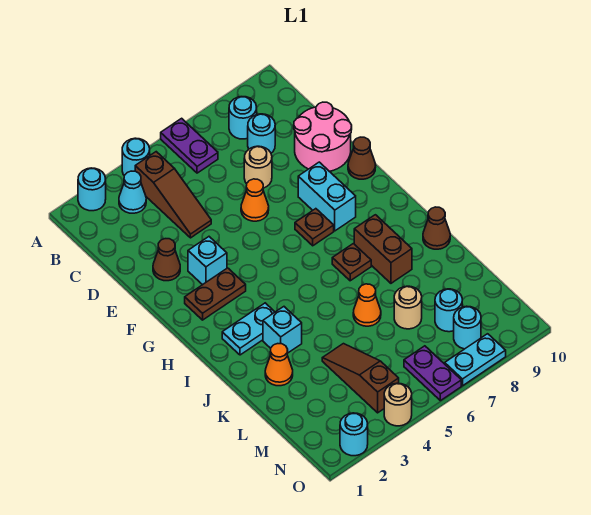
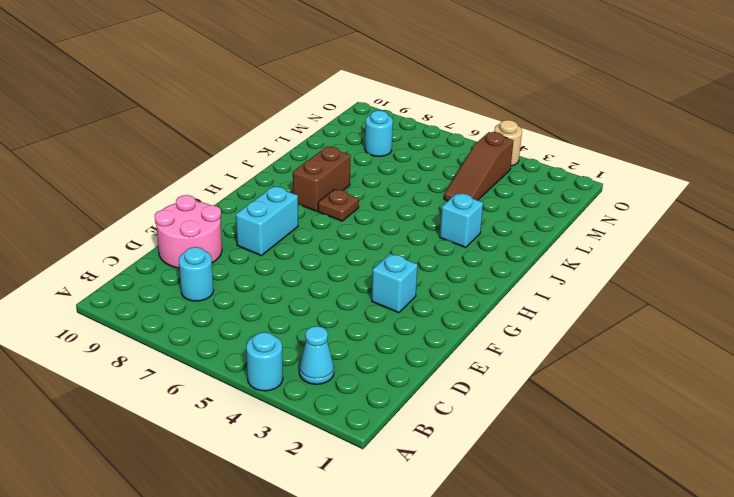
none -> cyan 1x1 round brick [78,168,106,211]
none -> purple 1x2 plate [161,118,218,173]
none -> brown 1x3 slope [135,152,211,238]
none -> cyan 1x1 round brick [229,97,257,139]

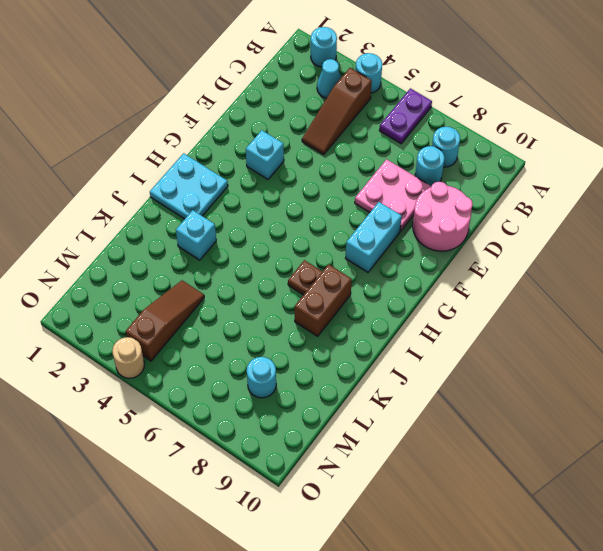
pink 2x2 plate [355,159,431,231] -> tan 1x1 round brick [244,146,272,188]
cyan 2x2 plate [150,153,228,219] -> cyan 1x2 plate [222,303,275,355]
none -> brown 1x1 cone [153,239,180,281]
none -> orange 1x1 cone [241,179,269,221]
none -> brown 1x1 cone [348,137,376,179]
none -> brown 1x2 plate [185,268,246,320]

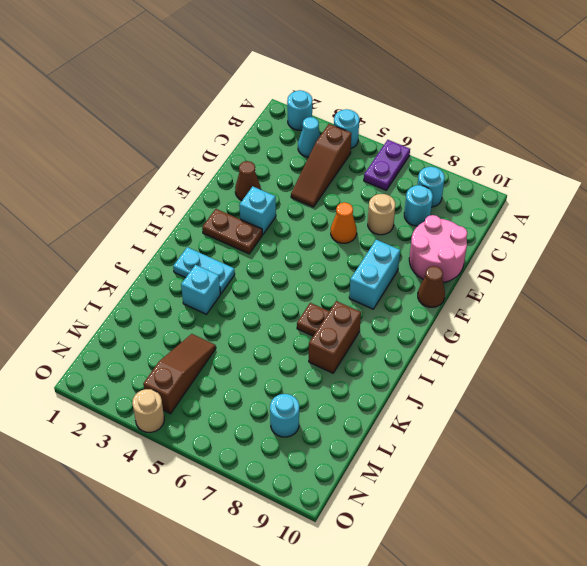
none -> brown 1x1 plate [295,209,334,246]
none -> brown 1x1 cone [423,207,450,249]
none -> orange 1x1 cone [265,344,293,386]
none -> orange 1x1 cone [353,284,381,326]

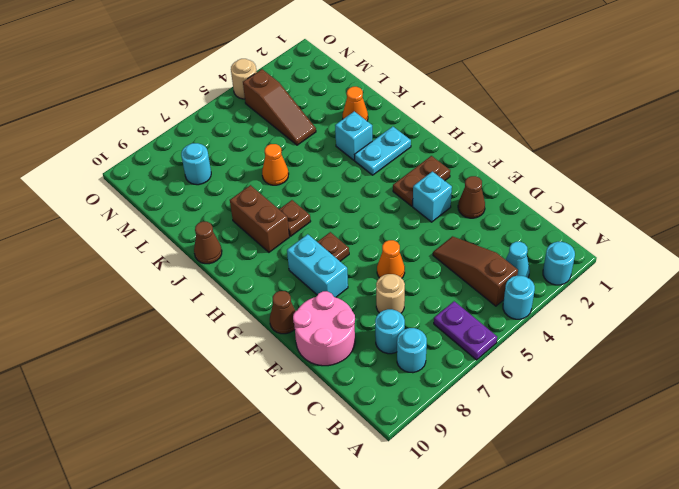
none -> tan 1x1 round brick [394,286,422,329]
none -> purple 1x2 plate [404,346,461,401]
none -> cyan 1x1 round brick [454,306,481,349]
none -> cyan 1x1 round brick [340,413,368,456]

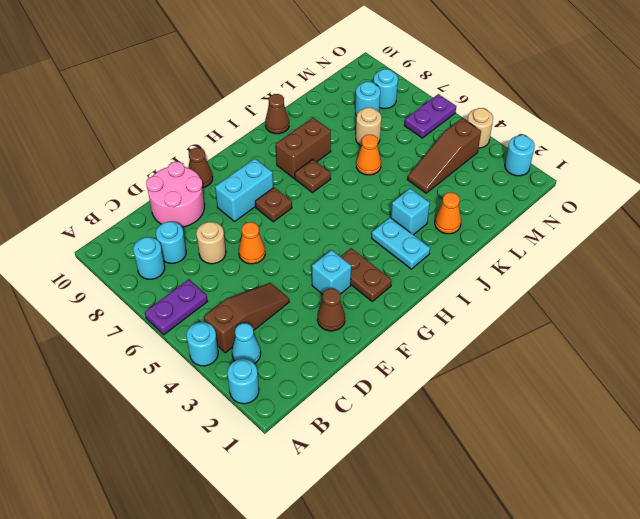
none -> cyan 1x2 plate [445,334,506,386]

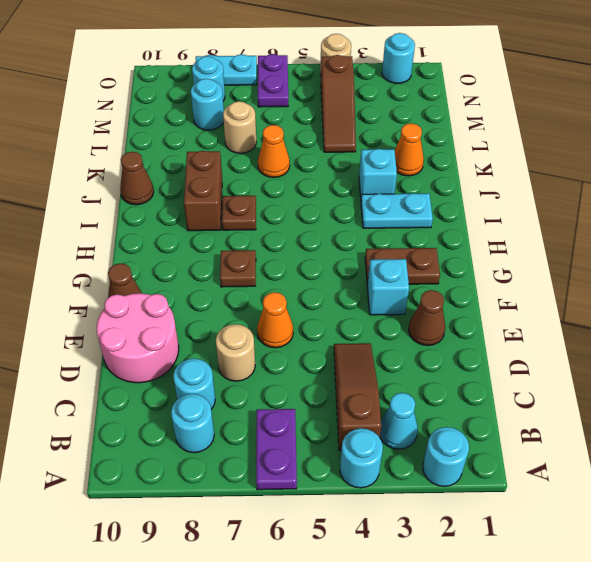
none -> cyan 1x2 brick [298,162,356,231]

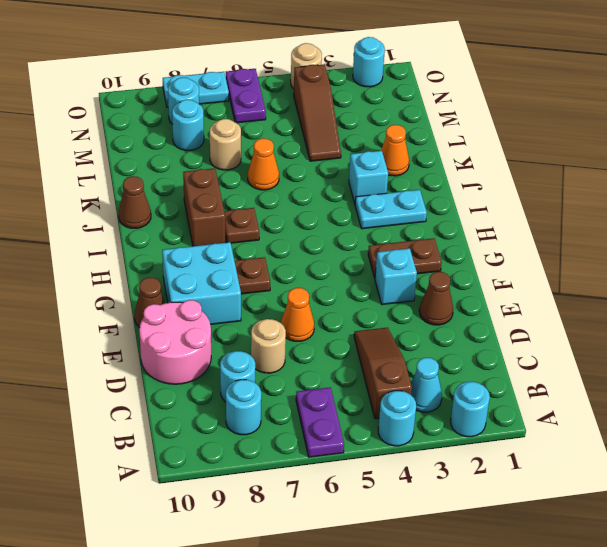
cyan 2x2 brick [162,242,241,324] -> cyan 1x2 brick [298,162,356,231]

